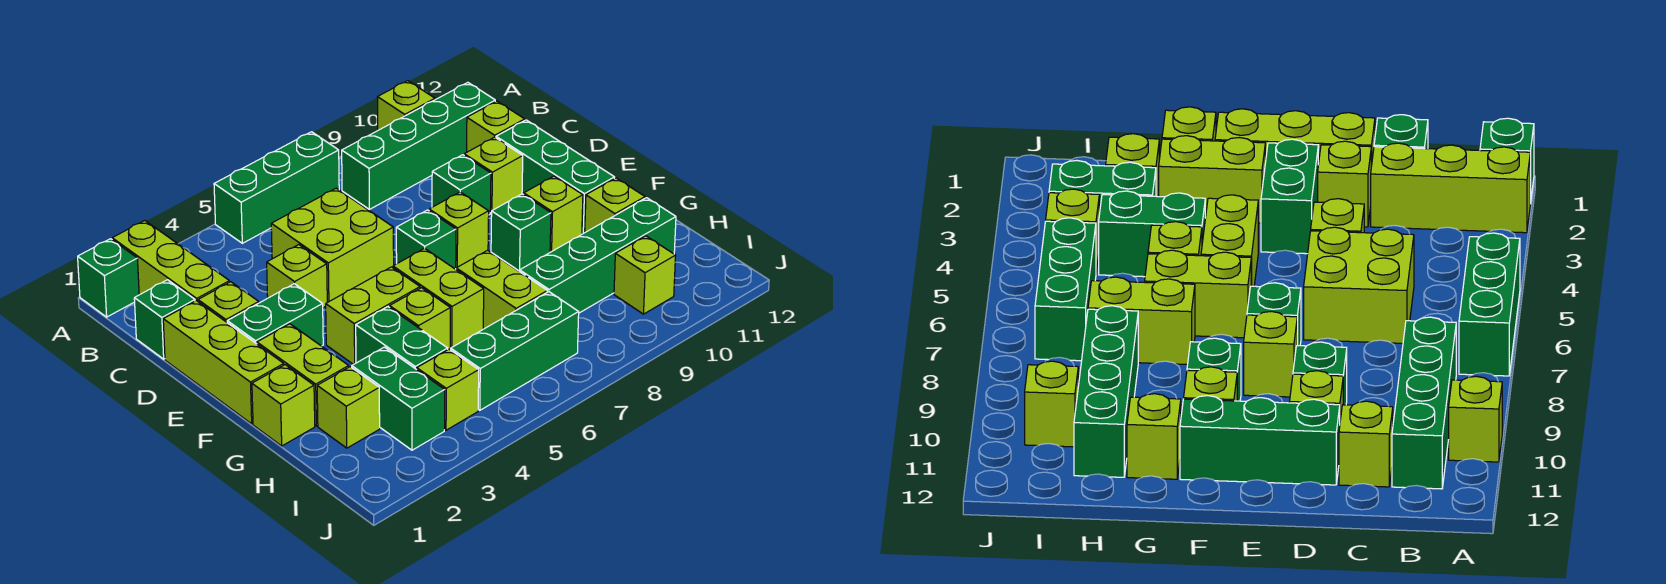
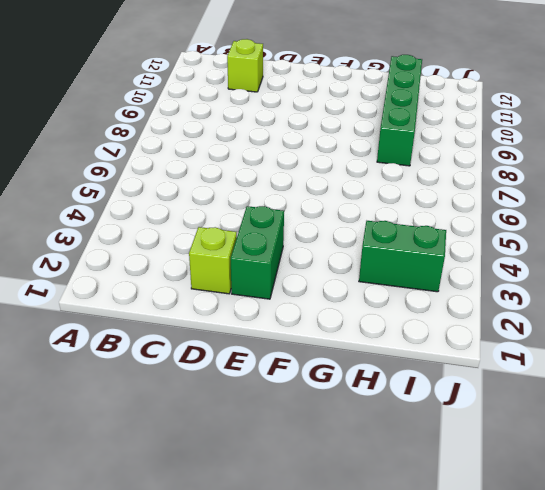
none -> green 1x1 brick [78,239,139,317]
none -> lime 1x3 brick [112,221,230,301]
none -> green 1x3 brick [214,132,339,243]
none -> lime 1x1 brick [377,81,435,130]

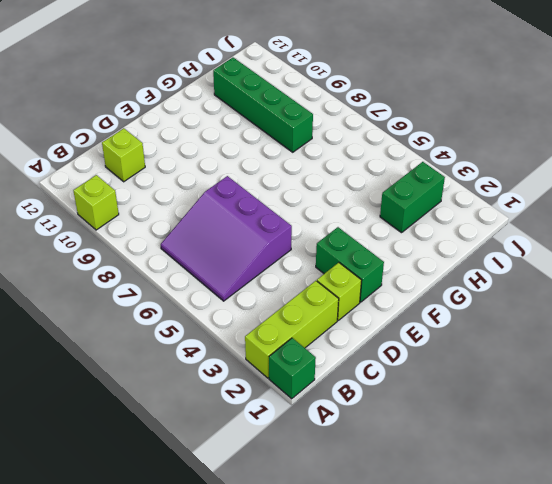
purple 3x3 slope [161,176,292,301] -> lime 2x2 brick [271,188,394,302]
none -> green 1x3 brick [214,132,339,243]
none -> green 1x4 brick [342,82,495,209]
none -> green 1x1 brick [134,280,195,359]
none -> lime 1x3 brick [163,301,284,424]

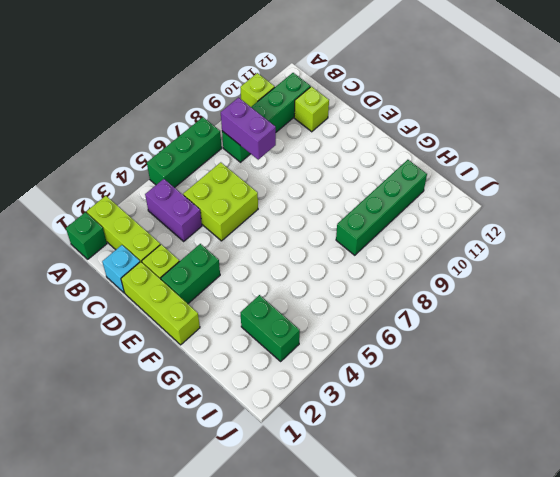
purple 1x2 brick [145,179,202,241] -> none
purple 1x2 brick [221,98,276,160] -> none
cyan 1x1 brick [102,245,140,293] -> green 1x1 brick [134,280,195,359]
none -> lime 1x1 brick [267,245,327,308]
none -> green 1x1 brick [432,155,491,215]
none -> lime 1x1 brick [464,137,523,213]
none -> green 1x3 brick [496,120,615,234]

